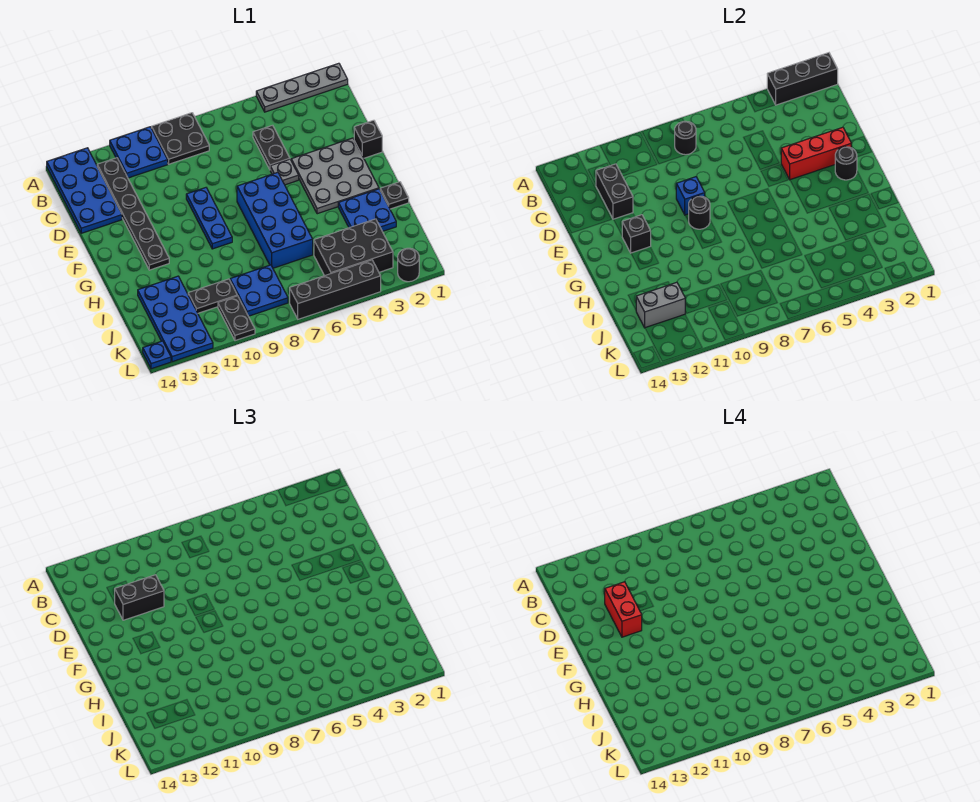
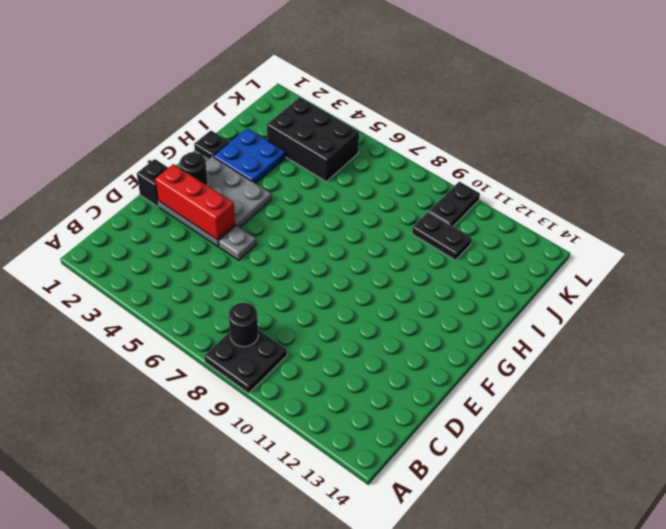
none -> grey 1x4 plate [256,63,348,112]
none -> blue 2x2 plate [110,127,168,178]
none -> blue 2x4 plate [47,148,122,233]
none -> black 1x6 plate [97,158,169,270]

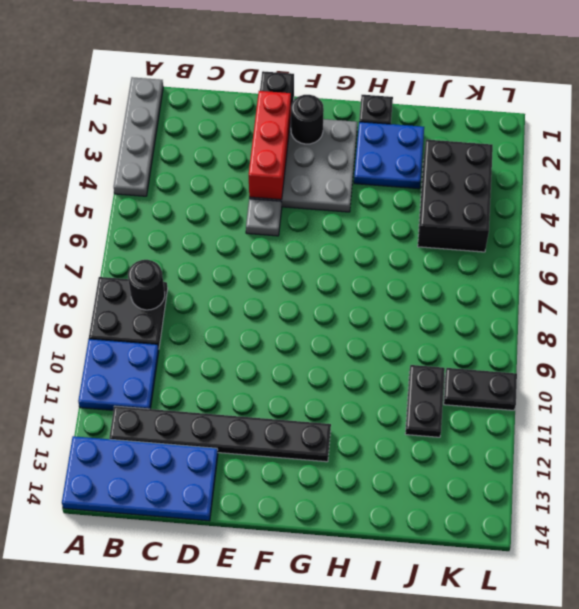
none -> black 1x2 plate [253,125,290,169]
none -> blue 1x3 plate [186,188,232,249]
none -> blue 2x4 brick [237,172,313,268]
none -> blue 2x4 plate [138,276,213,362]

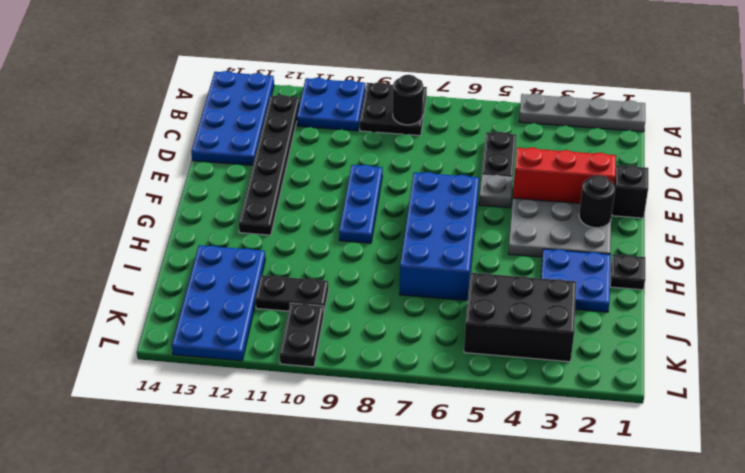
none -> blue 2x2 plate [230,265,288,316]
none -> black 1x1 round brick [398,248,419,282]
none -> black 1x4 brick [290,260,381,319]
none -> blue 1x1 plate [143,341,171,369]

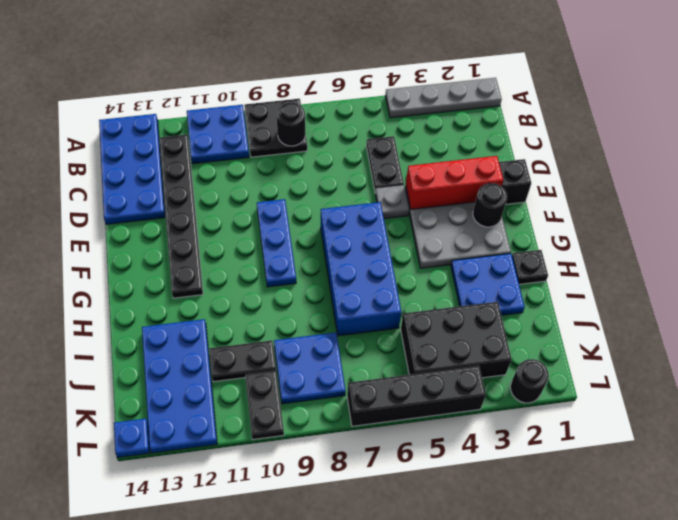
none -> black 1x3 brick [767,53,838,105]
none -> black 1x2 brick [596,164,633,219]
none -> blue 1x1 brick [676,177,705,215]
none -> black 1x1 round brick [689,196,710,229]

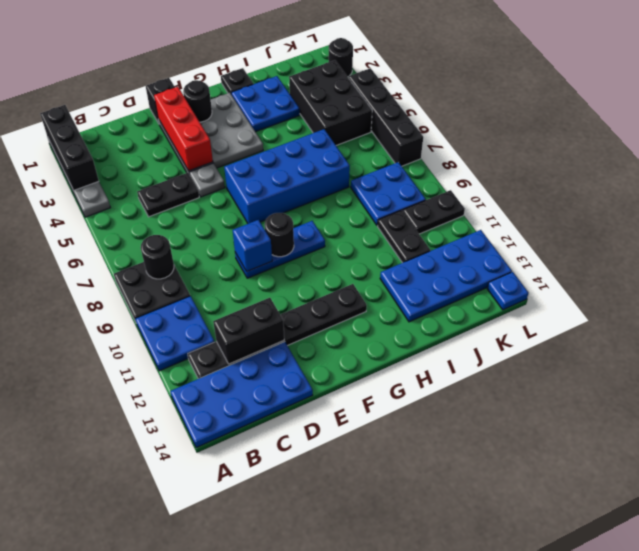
none -> black 1x1 brick [622,215,651,253]
none -> grey 1x2 brick [636,282,686,328]
none -> black 1x2 brick [115,575,164,620]
none -> red 1x2 brick [605,582,642,637]

